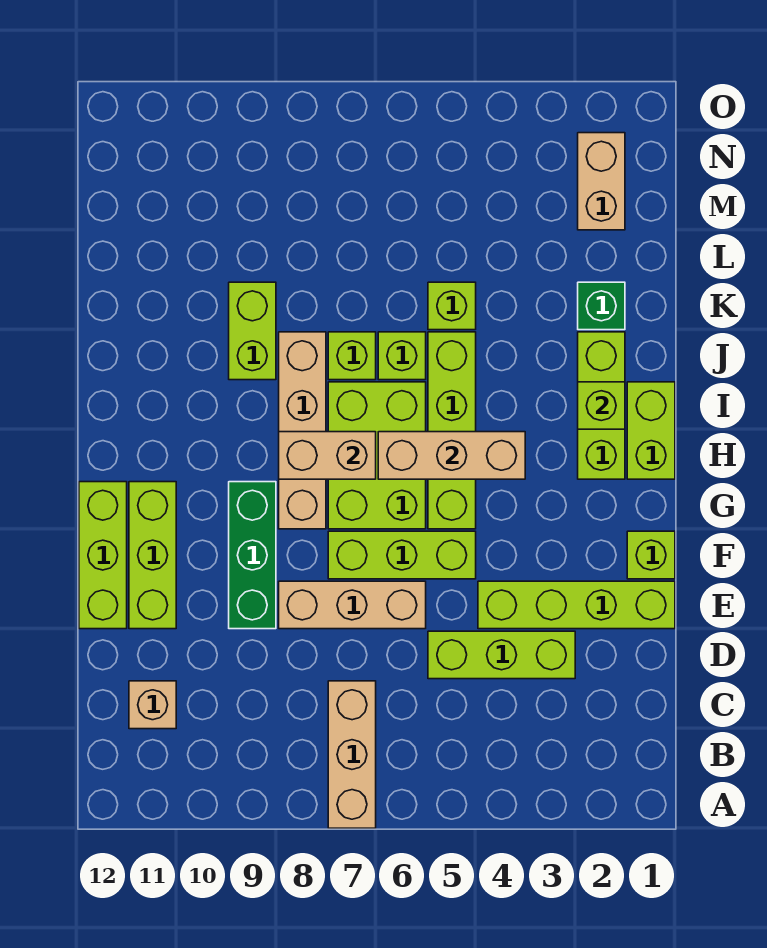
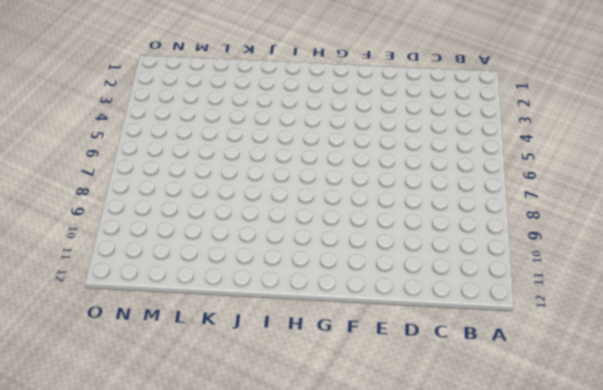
none -> tan 1x3 brick [328,681,376,828]
none -> tan 1x1 brick [129,681,176,729]
none -> lime 1x3 brick [428,631,575,679]

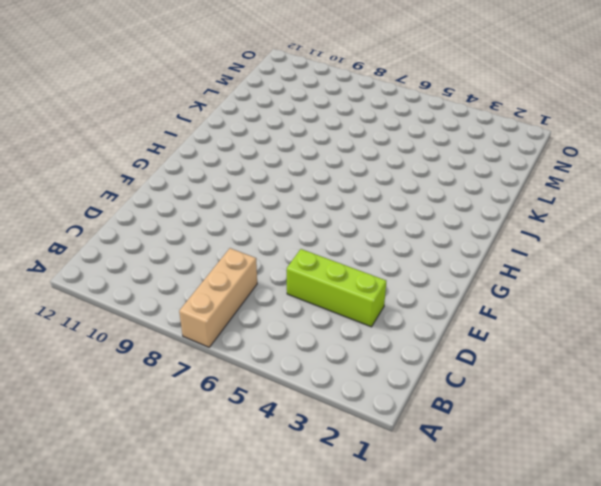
none -> tan 1x1 brick [129,681,176,729]
none -> lime 1x4 brick [478,581,675,629]
none -> tan 1x3 brick [279,581,426,629]

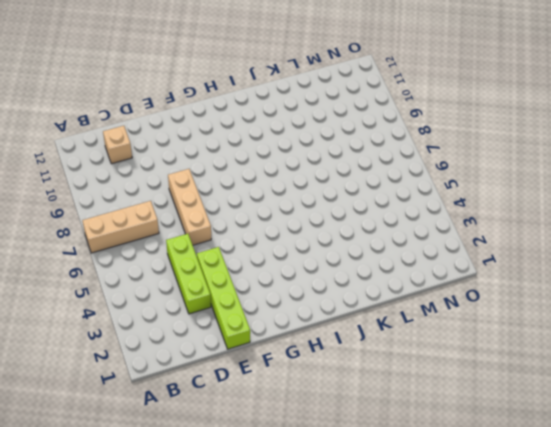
none -> green 1x3 brick [229,482,276,629]
none -> lime 1x3 brick [129,482,176,629]
none -> lime 1x3 brick [79,482,127,629]

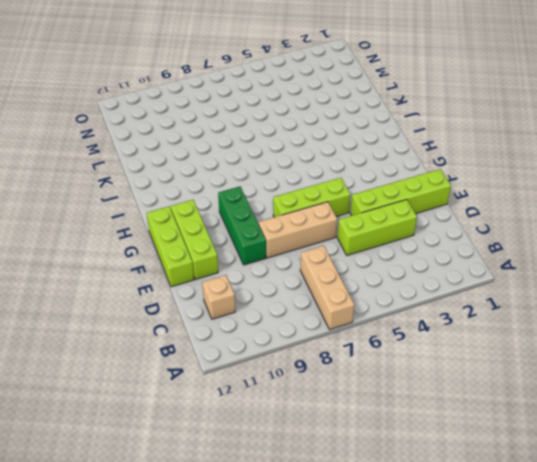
none -> lime 1x1 brick [627,531,675,579]
none -> lime 1x4 brick [428,332,476,529]
none -> lime 2x3 brick [328,382,426,529]

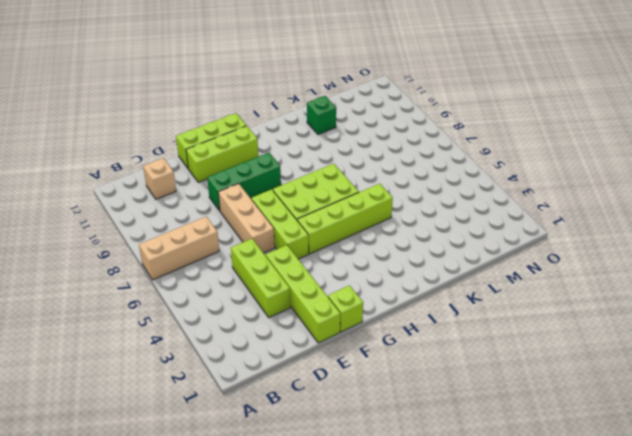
green 1x1 brick [307,96,336,134] -> green 1x1 brick moved to [578,282,625,330]
none -> tan 1x4 brick [279,332,326,529]
none -> lime 1x2 brick [627,382,675,479]
none -> lime 1x3 brick [578,332,625,479]

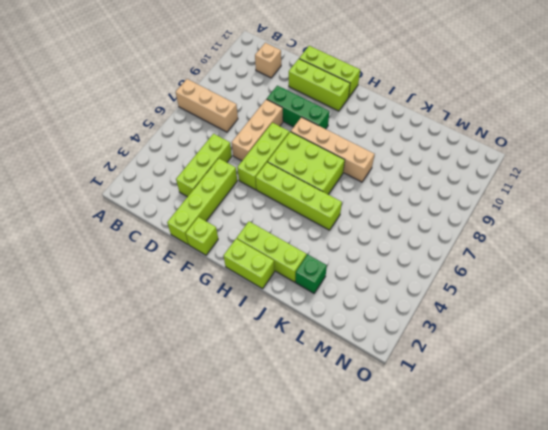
none -> lime 1x1 brick [378,332,426,380]
none -> lime 1x1 brick [328,332,376,380]
none -> lime 1x2 brick [229,282,276,380]

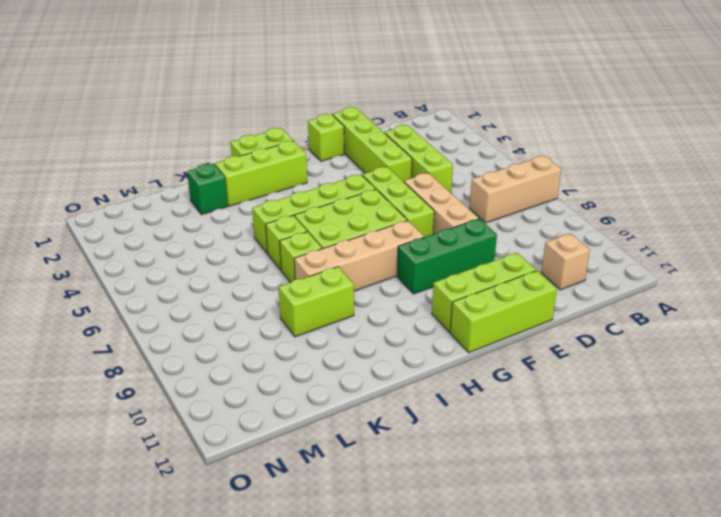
none -> lime 1x1 brick [428,282,476,330]
none -> tan 1x2 brick [578,133,625,230]
none -> tan 1x3 brick [378,432,525,479]

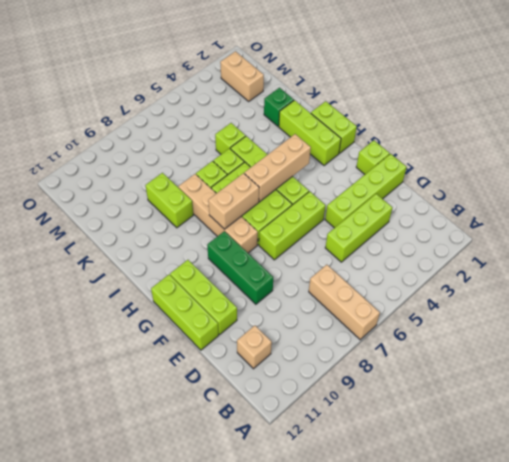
none -> tan 1x3 brick [279,581,426,629]
none -> lime 1x1 brick [578,382,625,429]

